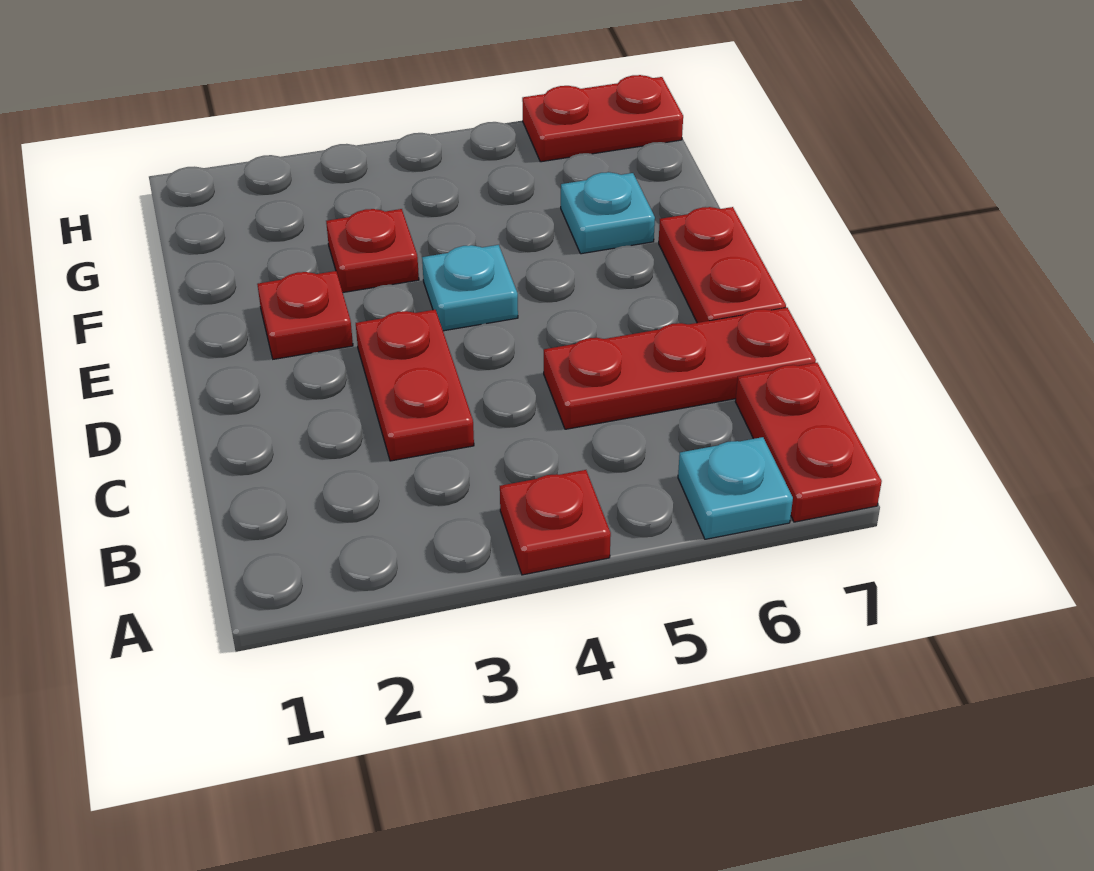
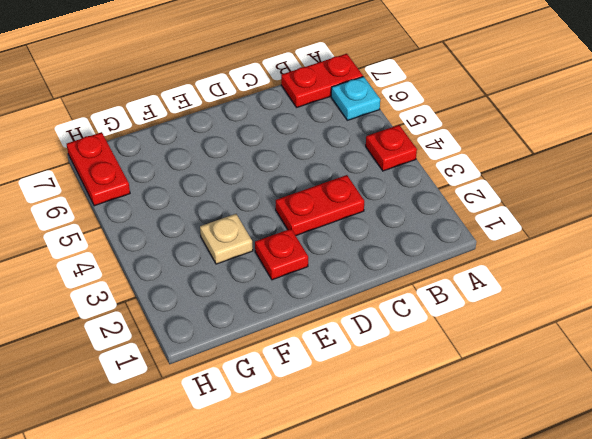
tan 1x1 plate [200,214,253,264] -> red 1x1 plate [326,209,419,292]
none -> red 1x3 plate [544,308,816,429]
none -> red 1x2 plate [659,207,786,323]

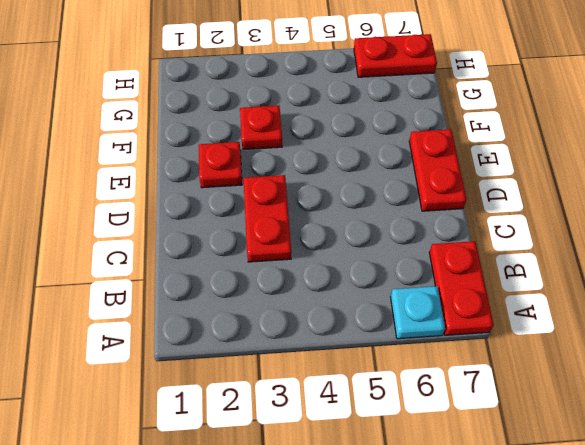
none -> red 1x1 plate [500,470,611,575]
none -> red 1x3 plate [544,308,816,429]

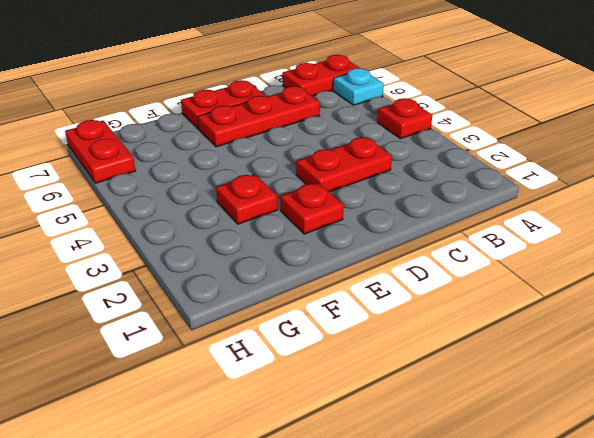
red 1x3 plate [198,86,320,147] -> red 1x3 plate turned to [544,308,816,429]
none -> cyan 1x1 plate [422,245,518,331]
none -> cyan 1x1 plate [561,172,655,254]

